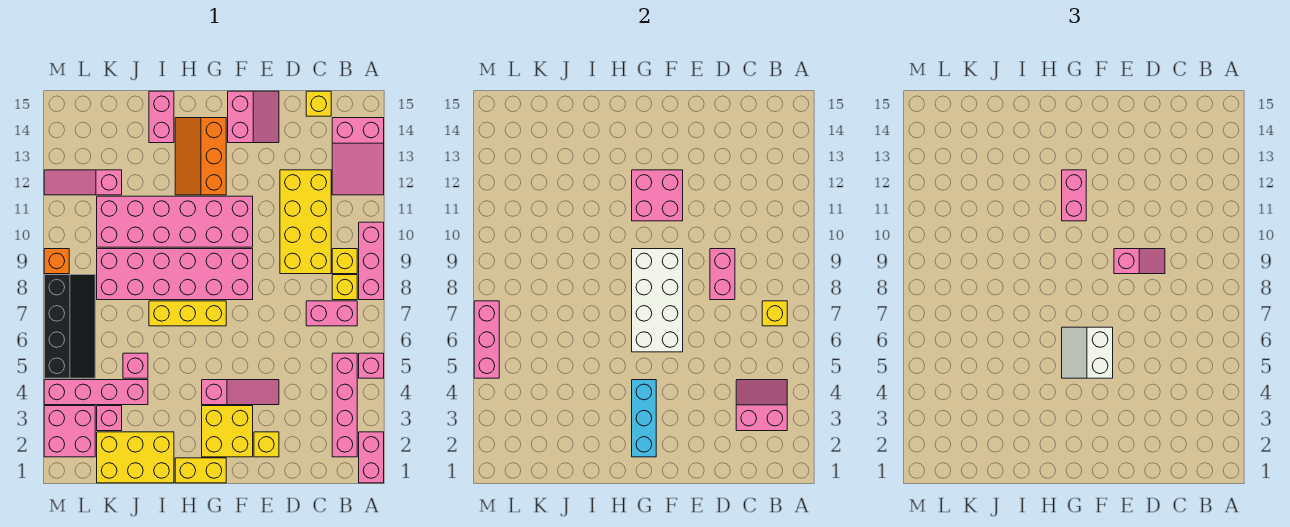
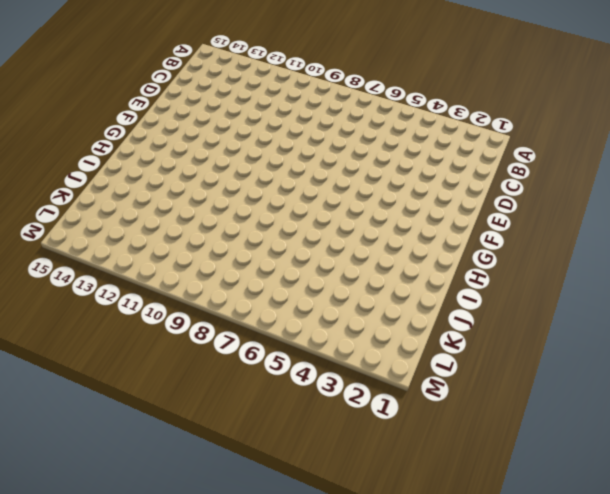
none -> pink 1x2 brick [359,432,384,483]
none -> pink 1x1 brick [359,353,384,378]
none -> pink 1x3 brick [359,222,384,300]
none -> pink 2x3 slope [332,118,384,195]

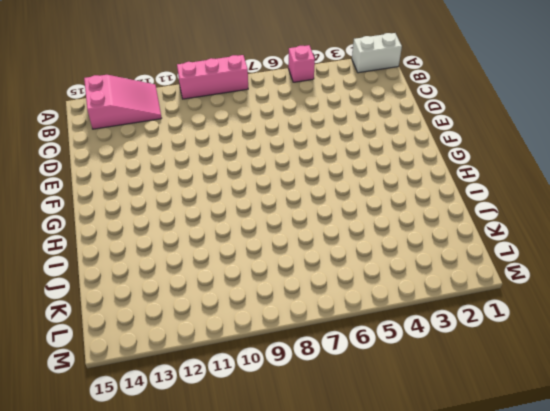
white 1x2 brick [352,33,402,73] -> pink 1x2 brick [359,432,384,483]
none -> pink 1x4 brick [332,353,357,457]
none -> pink 1x2 brick [306,301,357,326]
none -> yellow 1x1 brick [332,275,357,300]
none -> yellow 1x1 brick [332,249,357,274]

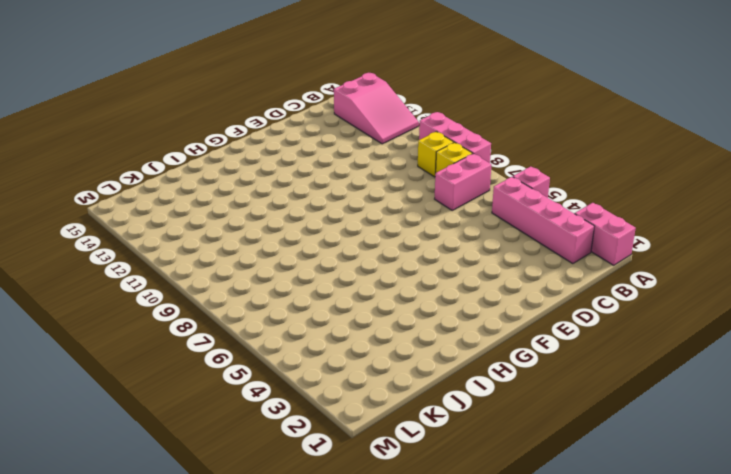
none -> yellow 2x4 brick [280,170,331,274]
none -> yellow 1x1 brick [306,91,331,116]
none -> yellow 1x1 brick [254,432,279,457]
none -> pink 1x3 slope [202,380,279,405]

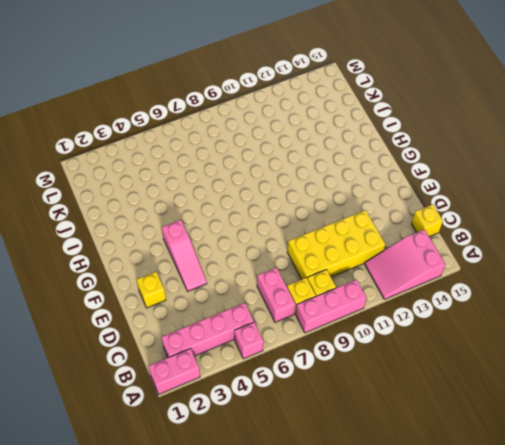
none -> pink 2x2 slope [228,91,279,143]
none -> yellow 2x2 brick [202,406,253,457]
none -> pink 2x6 brick [97,249,253,300]
none -> pink 2x6 brick [97,196,253,247]

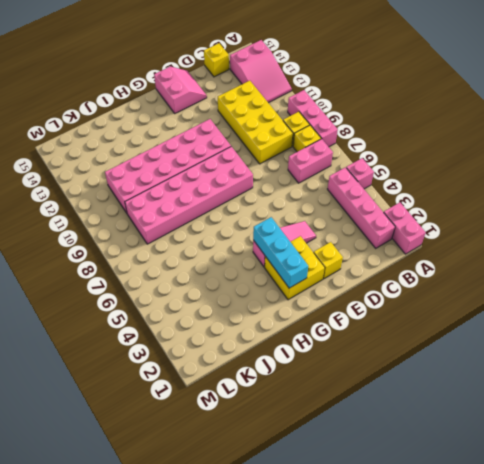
none -> yellow 1x2 brick [175,458,226,483]
none -> yellow 1x3 brick [149,301,226,326]
none -> orange 2x3 slope [175,118,226,195]
none -> yellow 2x3 brick [97,432,174,483]

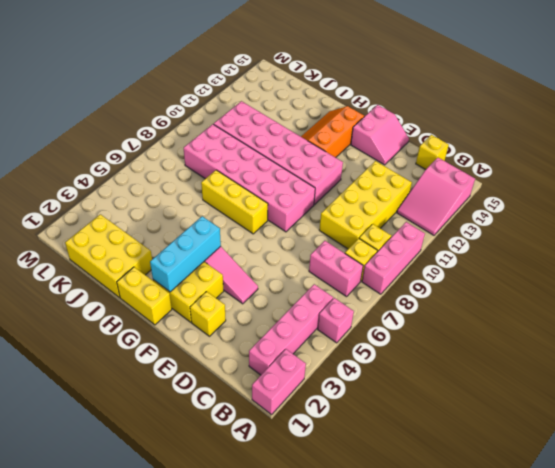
none -> pink 1x2 brick [149,91,174,143]
none -> pink 1x4 brick [44,380,148,405]
none -> pink 1x1 brick [123,353,148,378]
none -> pink 1x1 brick [97,406,122,431]

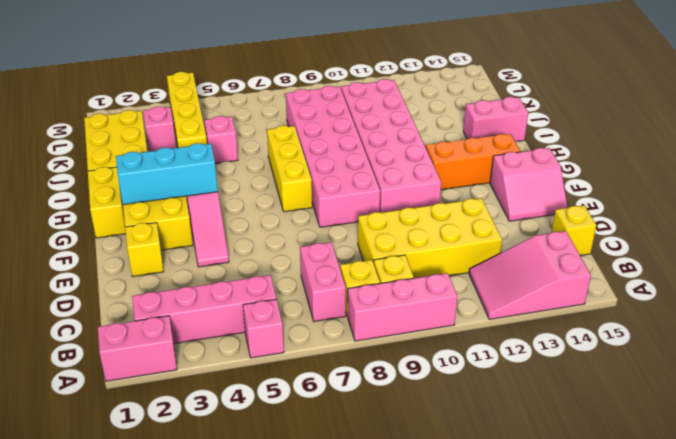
yellow 1x4 brick [167,72,207,148] -> pink 1x4 brick [44,380,148,405]
none -> pink 1x3 slope [44,170,122,195]
none -> pink 2x2 brick [44,406,95,457]
none -> black 2x4 slope [44,275,95,378]
none -> orange 1x1 brick [44,249,69,274]

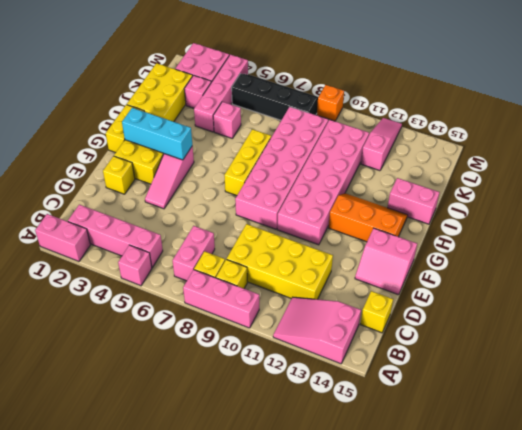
black 2x4 slope [232,74,318,120] -> black 2x4 slope turned to [44,275,95,378]
none -> pink 2x2 slope [736,380,787,431]
none -> yellow 1x1 brick [762,301,787,326]
none -> pink 1x2 brick [710,249,735,300]
none -> white 2x4 brick [632,249,683,352]

